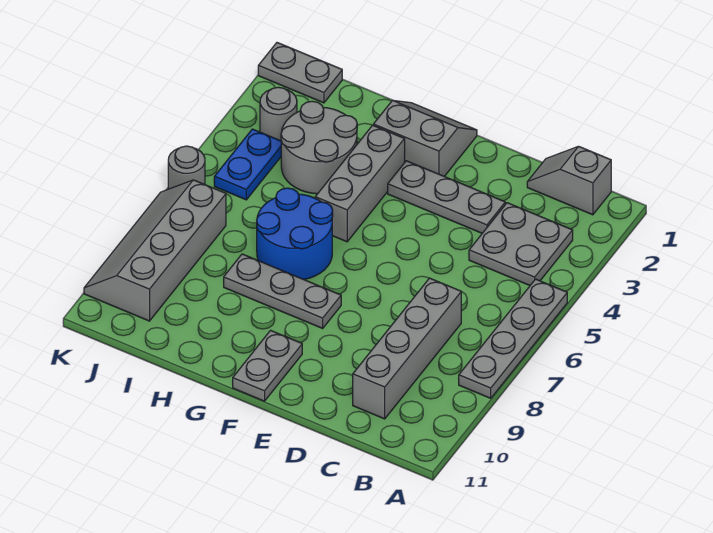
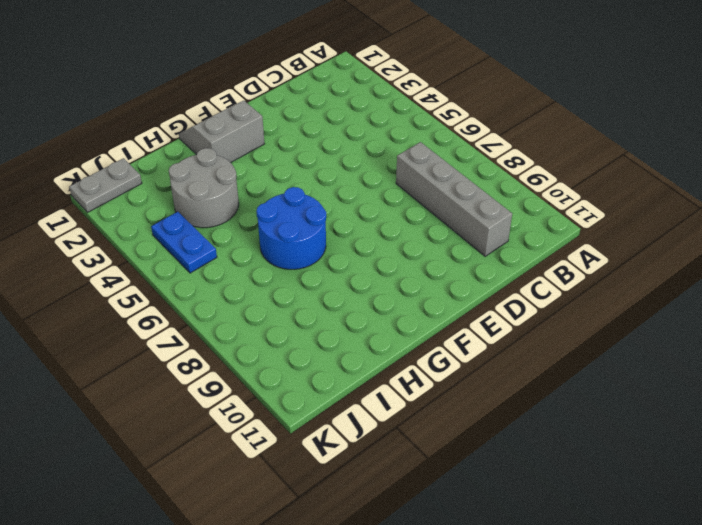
none -> grey 1x4 plate [459,279,567,398]
none -> grey 1x2 slope [527,146,611,215]
none -> grey 2x2 plate [469,203,573,285]

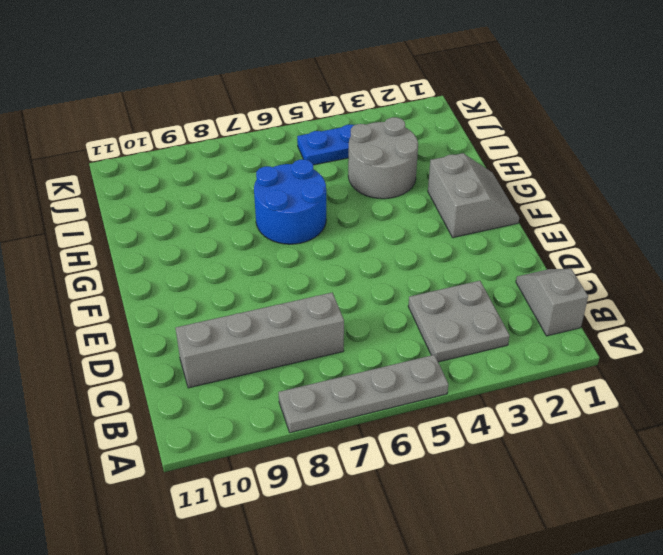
none -> grey 1x3 plate [388,161,505,233]
none -> grey 1x3 plate [224,254,341,328]
none -> grey 1x2 plate [233,330,302,401]

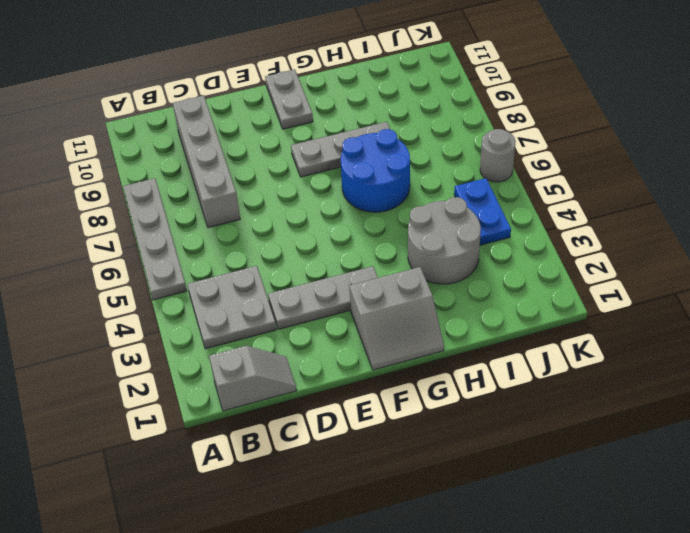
none -> grey 1x3 brick [315,125,405,242]
none -> grey 1x2 plate [258,43,342,103]
none -> grey 1x1 round brick [260,87,297,141]

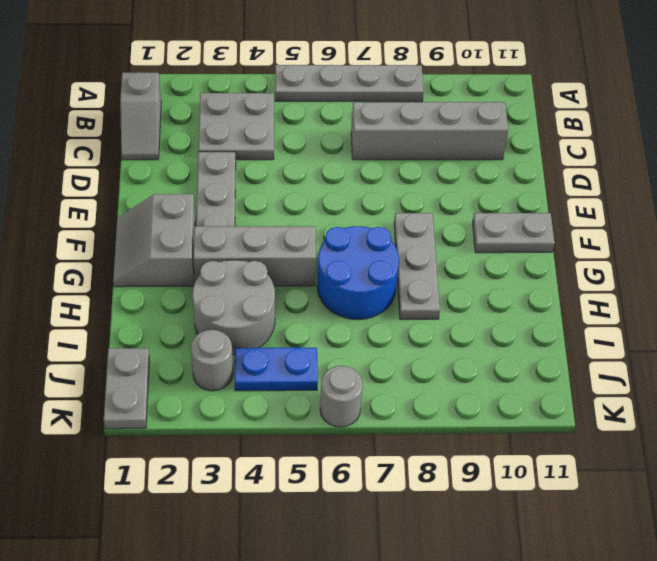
none -> grey 2x4 slope [84,180,226,321]

